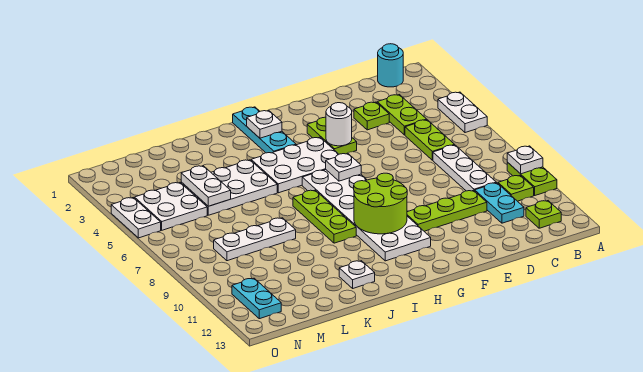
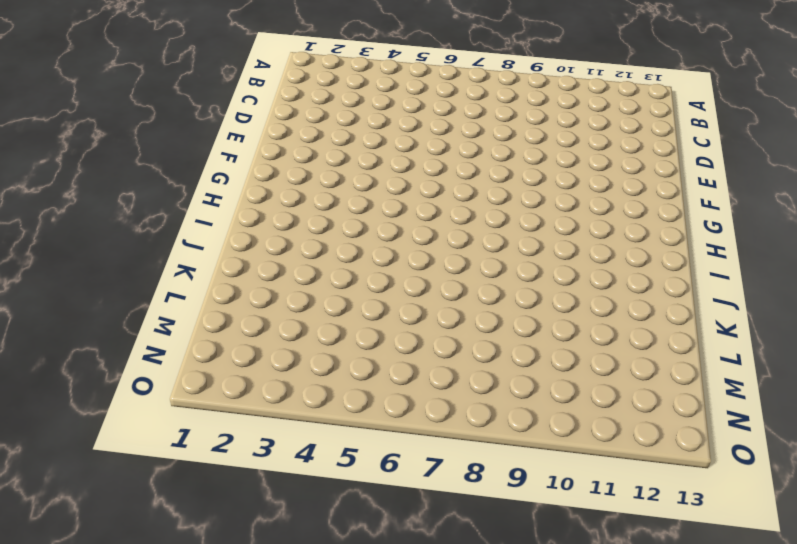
none -> white 1x2 plate [438,92,487,133]
none -> lime 1x2 plate [507,163,557,195]
none -> cyan 1x1 round brick [378,44,403,87]

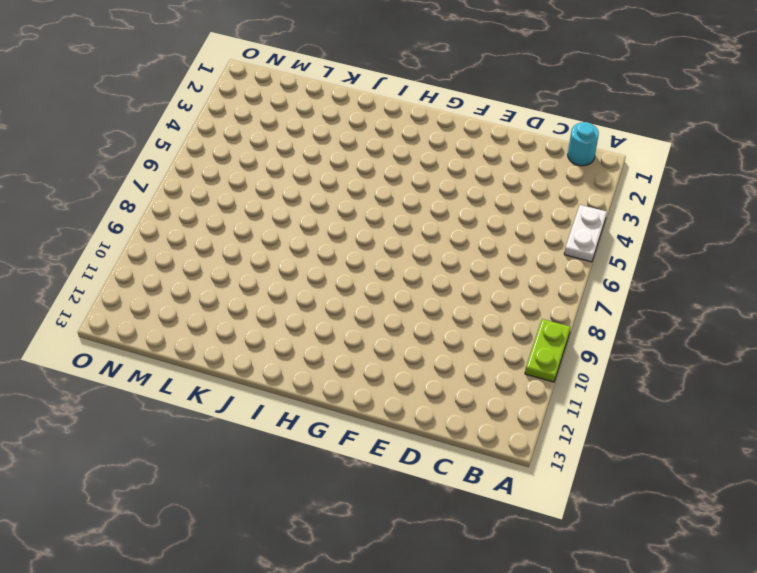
none -> lime 1x1 plate [498,175,534,201]
none -> lime 1x1 plate [526,201,561,228]
none -> lime 1x2 plate [377,95,427,135]

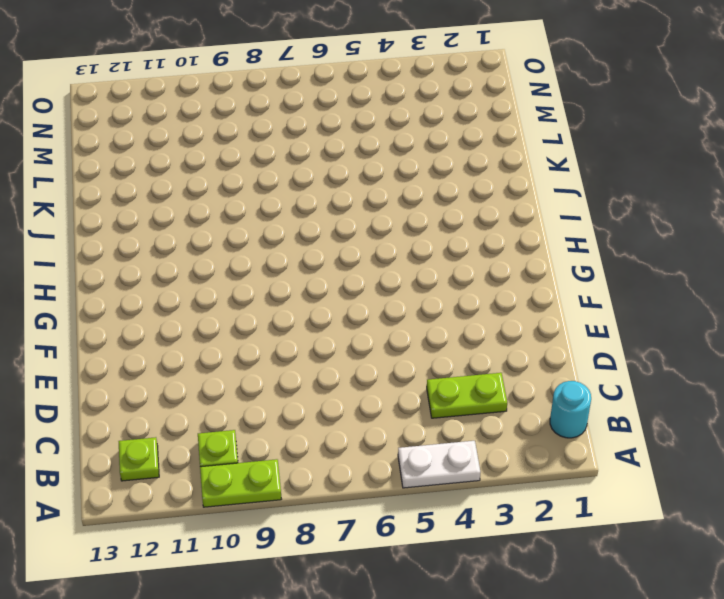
none -> lime 1x2 plate [405,120,455,160]
none -> white 1x3 plate [433,145,496,191]
none -> cyan 1x2 plate [475,183,524,223]

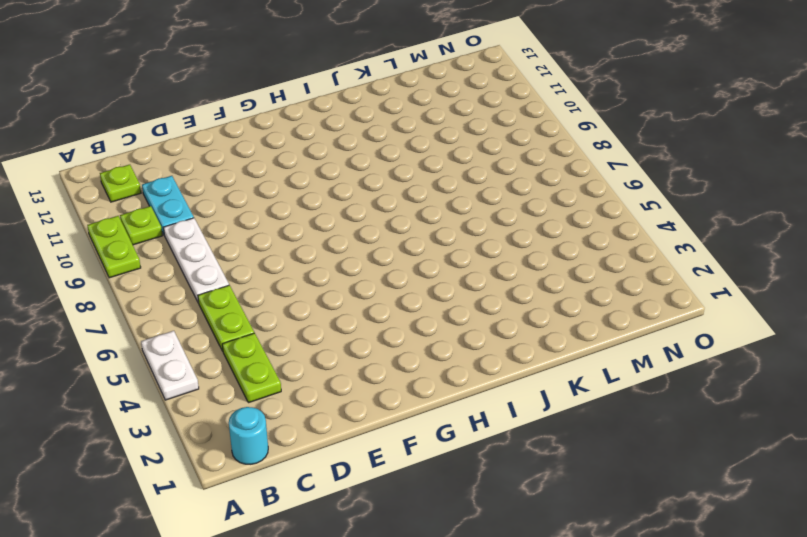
none -> lime 1x1 plate [354,102,389,130]
none -> lime 1x3 plate [407,190,487,231]
none -> lime 1x2 plate [307,117,357,154]

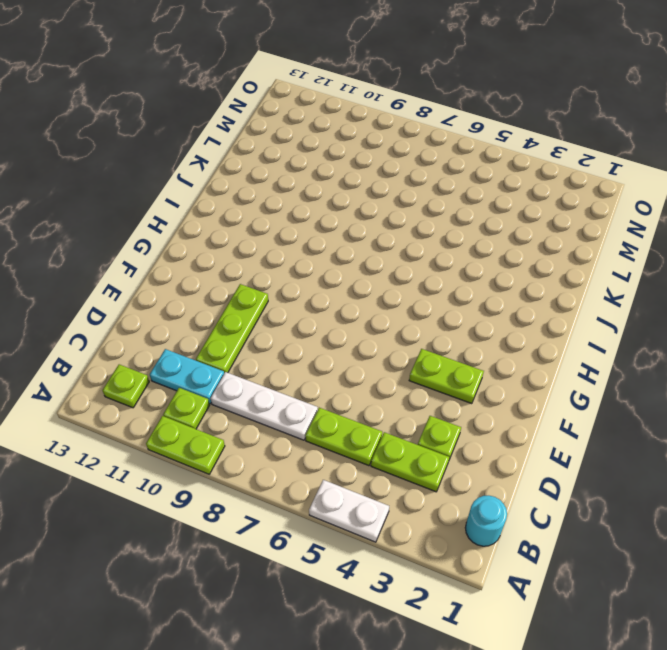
none -> white 2x3 plate [251,137,339,193]
none -> white 2x6 plate [302,170,431,261]
none -> cyan 1x3 plate [233,107,296,153]

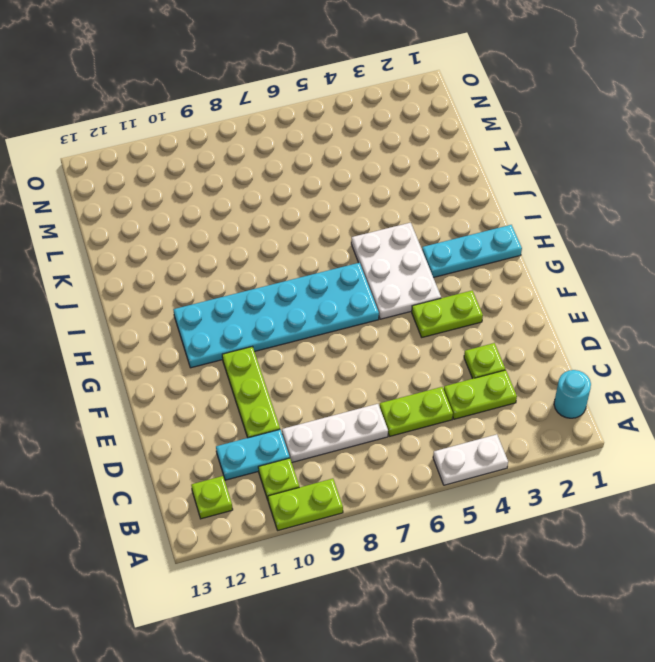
cyan 2x6 plate [173,263,379,368] -> white 2x6 plate [302,170,431,261]
none -> lime 1x3 plate [293,190,356,243]
none -> white 2x3 plate [181,160,277,215]
none -> white 1x1 plate [339,261,375,288]

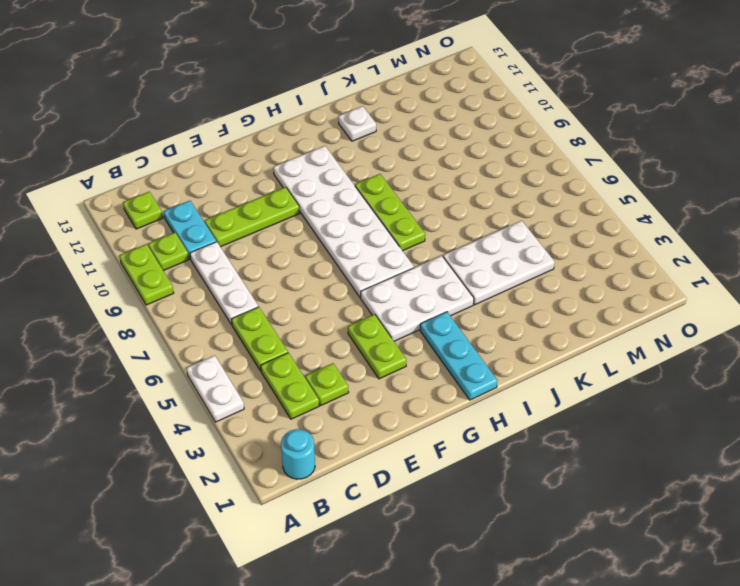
none -> white 1x3 plate [214,218,296,261]
none -> white 2x2 plate [135,183,207,230]
none -> cyan 1x2 plate [232,278,281,319]

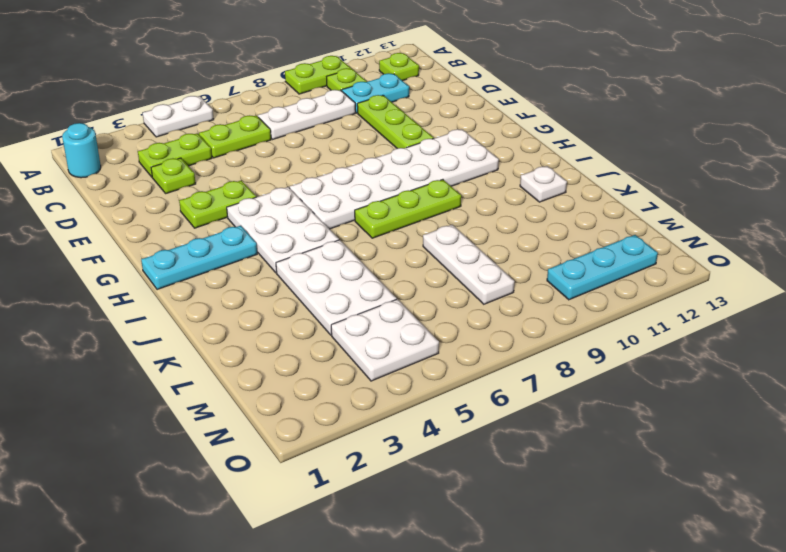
cyan 1x3 plate [547,235,658,300] -> cyan 1x2 plate [232,278,281,319]
none -> white 1x2 plate [111,198,161,238]
none -> white 1x1 plate [507,146,543,174]
none -> white 1x1 round brick [326,103,352,146]

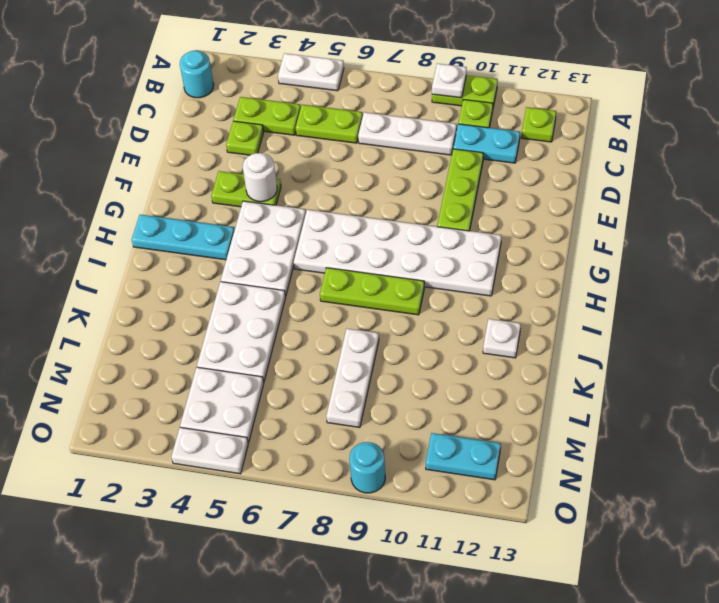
cyan 1x1 round brick [349,442,385,493] -> none
none -> white 1x1 plate [326,153,361,181]
none -> lime 2x2 round brick [354,173,407,234]
none -> white 1x1 plate [247,110,282,138]

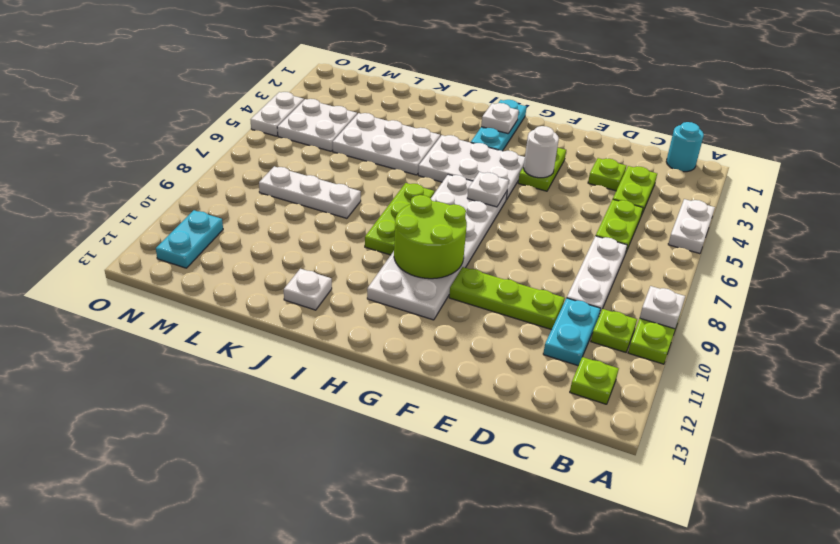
none -> white 1x2 plate [181,166,231,206]

